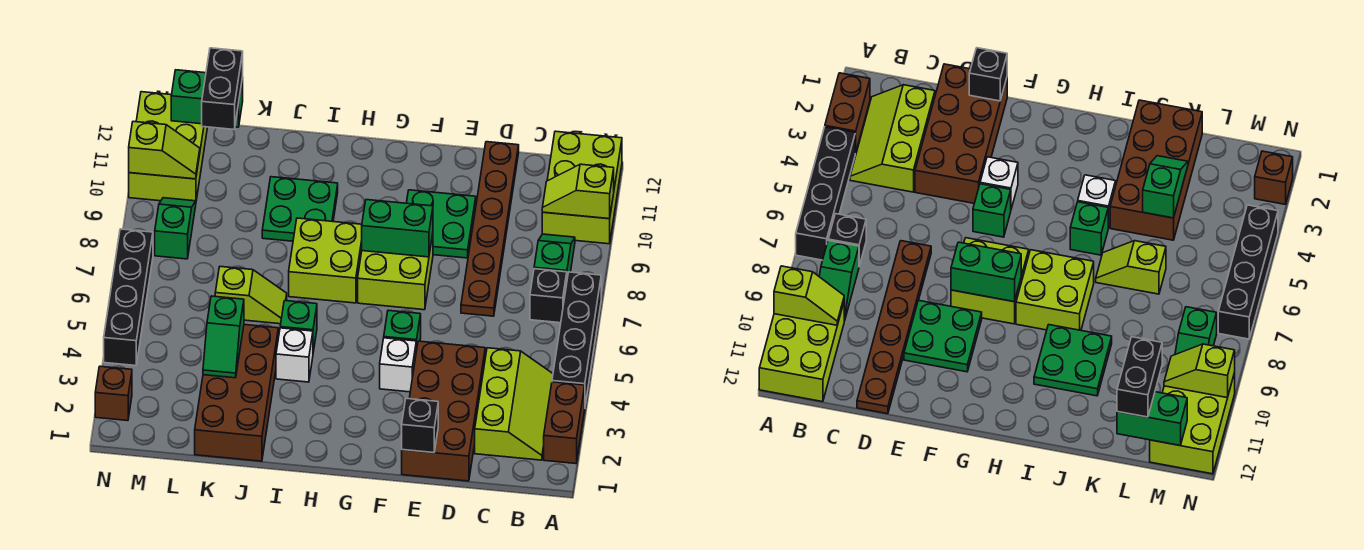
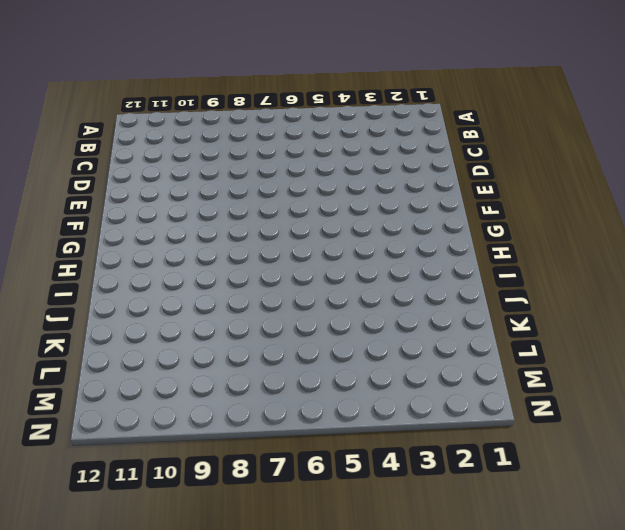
none -> brown 1x2 brick [544,382,585,464]
none -> black 1x4 brick [552,272,601,405]
none -> lime 2x3 brick [542,131,622,244]

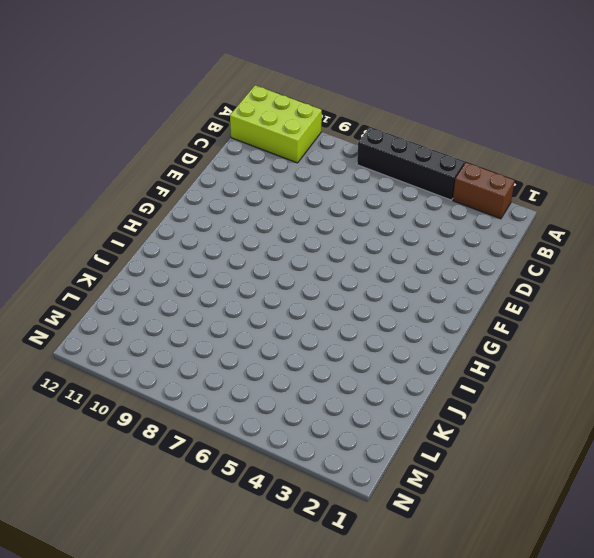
none -> lime 2x3 slope [475,348,553,460]
none -> black 1x1 brick [530,269,567,323]
none -> green 1x2 slope [534,234,575,278]

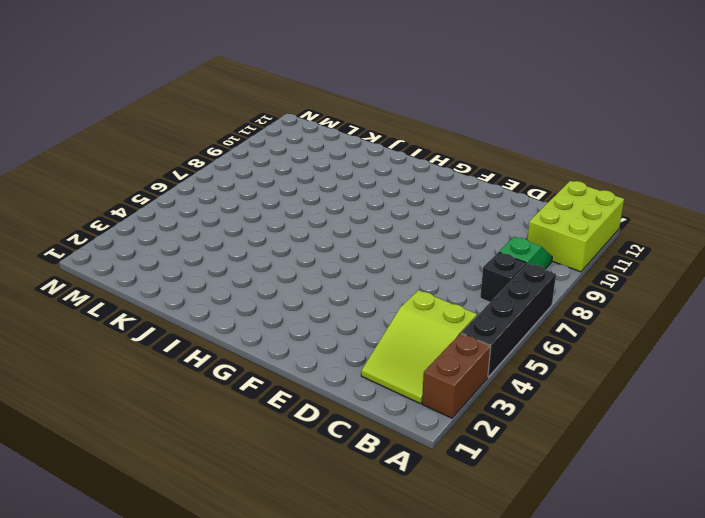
lime 2x3 slope [361,290,477,404] -> lime 2x3 slope turned to [475,348,553,460]
none -> brown 2x4 brick [402,341,485,481]
none -> brown 1x6 plate [461,142,519,316]
none -> green 2x2 plate [407,190,476,258]

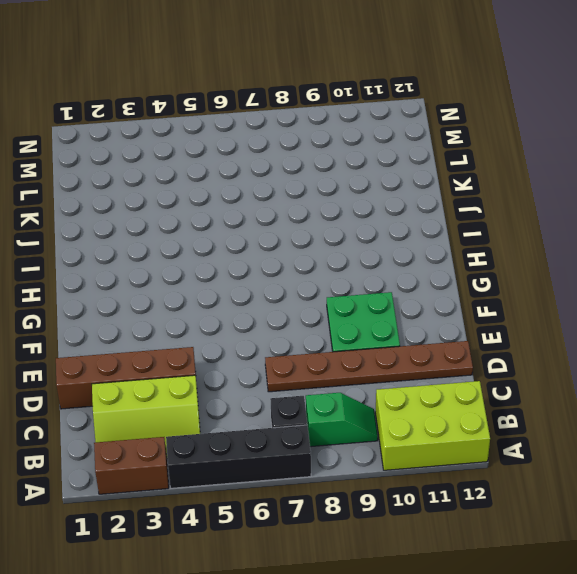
brown 1x4 brick [56,347,196,409] -> brown 2x4 brick [402,341,485,481]
none -> white 1x1 brick [380,338,416,392]
none -> green 1x1 brick [384,310,421,351]
none -> lime 2x2 brick [358,234,433,310]

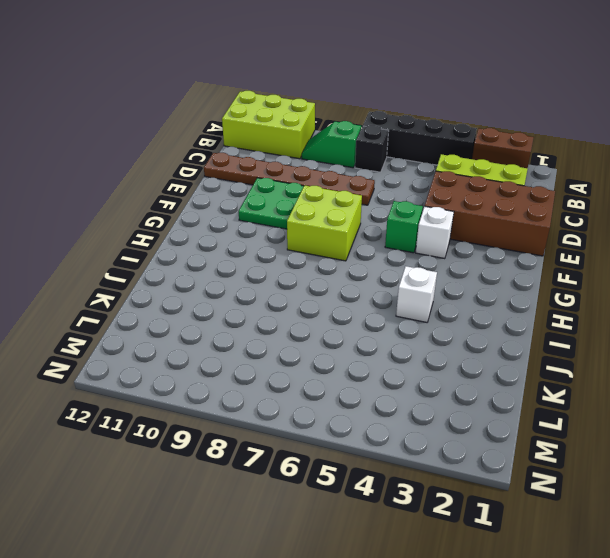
none -> lime 2x2 brick [289,218,362,303]
none -> green 1x1 brick [280,301,317,352]
none -> green 2x2 plate [262,177,338,241]

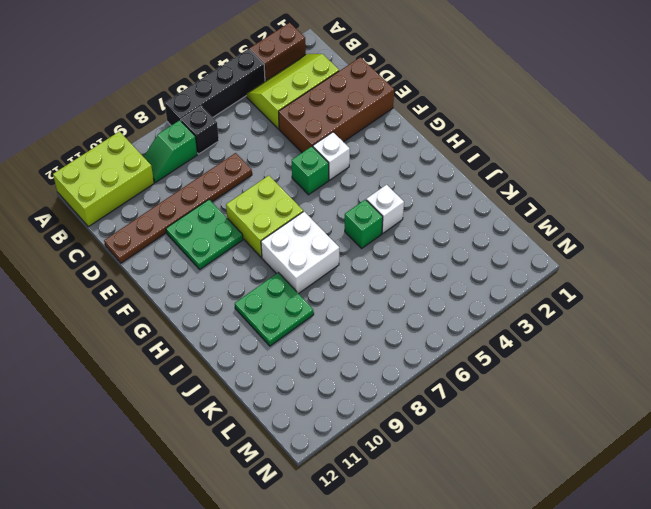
white 2x2 brick [261,212,339,294] -> lime 2x2 brick [289,218,362,303]
none -> brown 2x4 brick [195,325,278,461]
none -> lime 1x2 slope [215,267,287,324]
none -> green 1x2 slope [155,198,196,259]

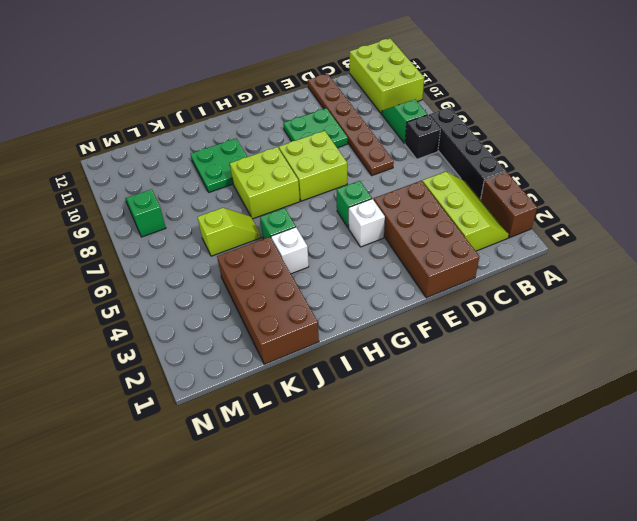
none -> lime 2x3 brick [129,92,208,201]
none -> brown 1x1 brick [95,366,132,421]
none -> black 1x4 brick [104,229,153,366]

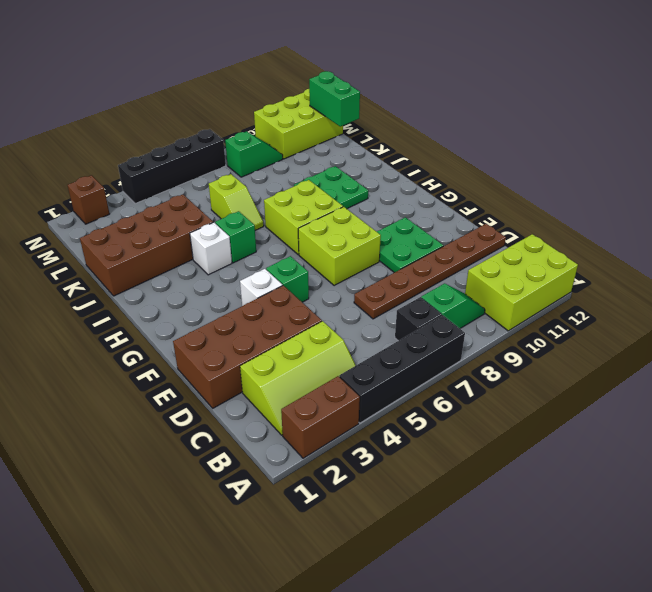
none -> lime 1x2 slope [542,164,614,219]
none -> black 1x1 brick [402,398,438,453]
none -> green 1x2 brick [362,200,433,257]

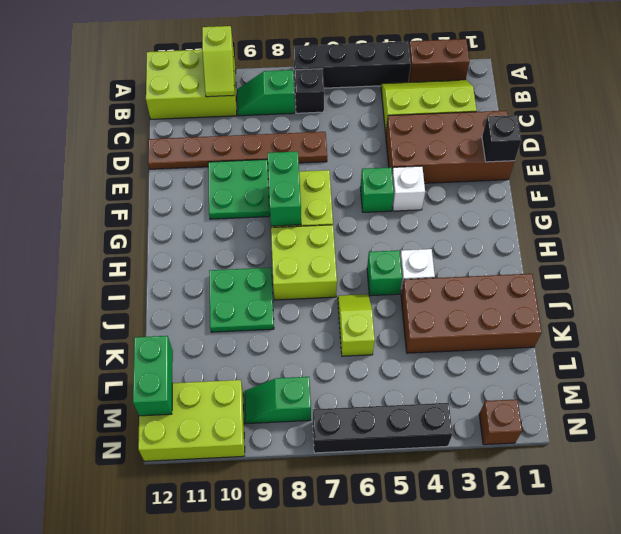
none -> green 1x2 slope [203,296,244,378]
none -> lime 1x2 slope [129,121,200,179]
none -> black 1x2 brick [202,48,243,129]

